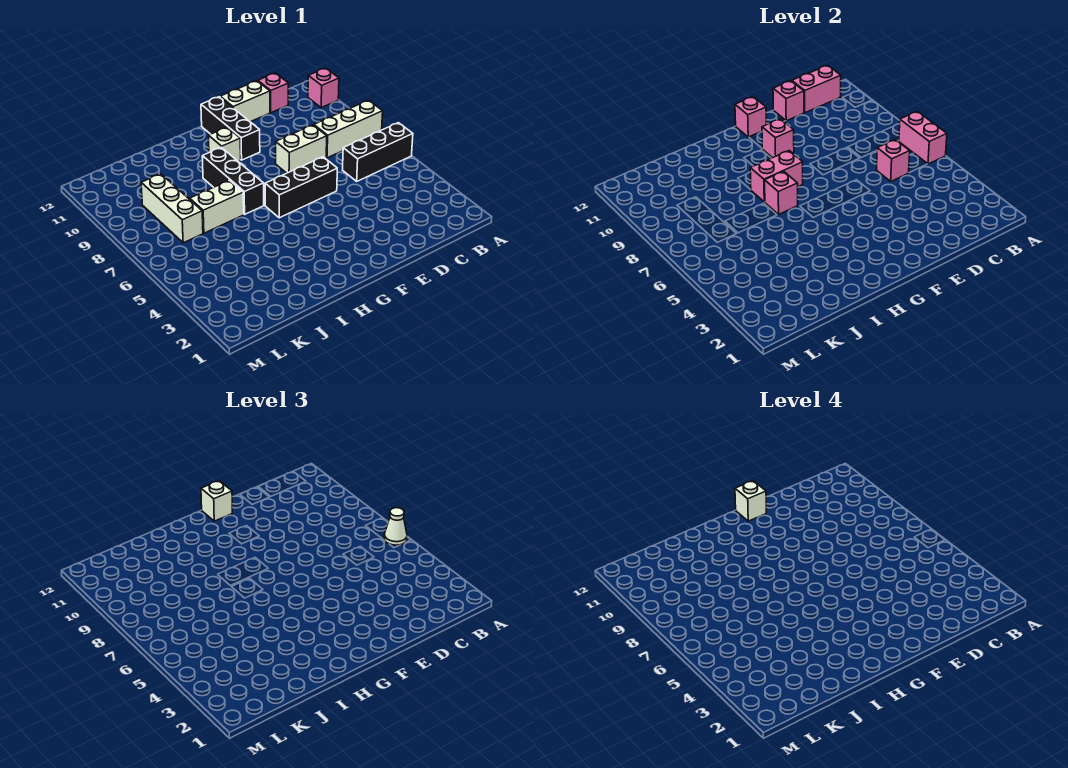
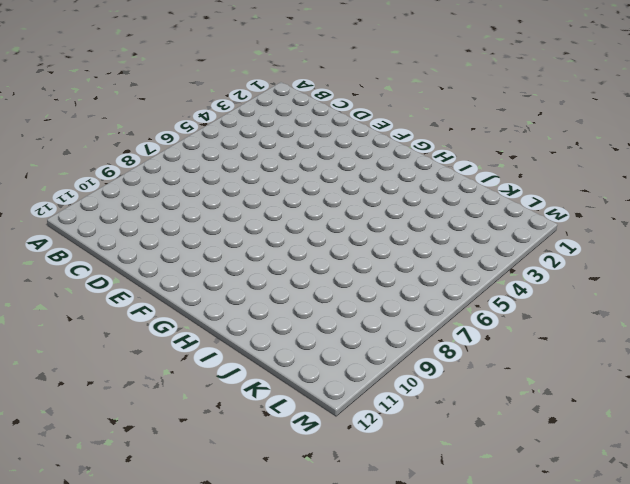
none -> black 1x3 brick [343,123,413,181]
none -> white 1x3 brick [314,100,383,158]
none -> pink 1x1 brick [308,68,339,108]

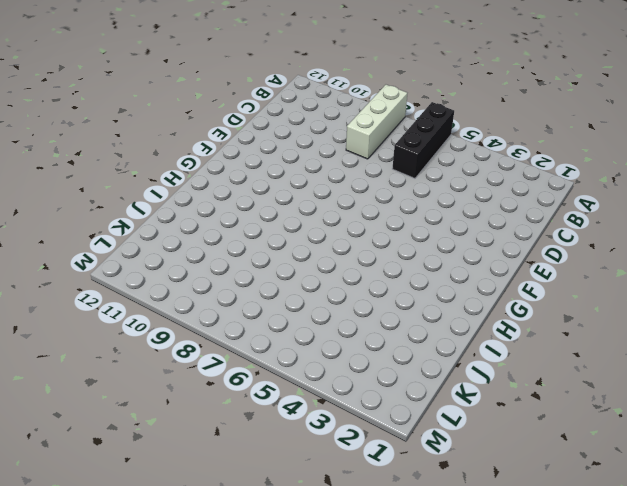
none -> pink 1x1 brick [308,68,339,108]
none -> pink 1x1 brick [258,73,289,113]
none -> white 1x2 brick [276,125,327,173]

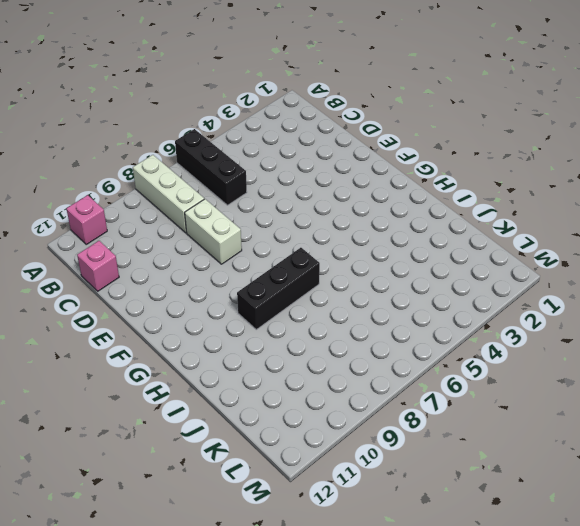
none -> white 1x2 brick [220,81,270,122]
none -> black 1x3 brick [265,157,337,218]
none -> black 1x3 brick [201,97,260,160]

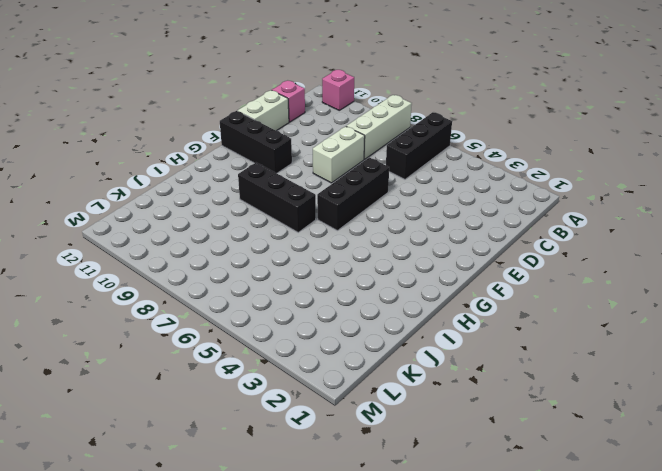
none -> white 1x1 brick [209,127,241,162]
none -> white 1x2 brick [190,180,244,233]
none -> white 1x3 brick [141,174,203,243]

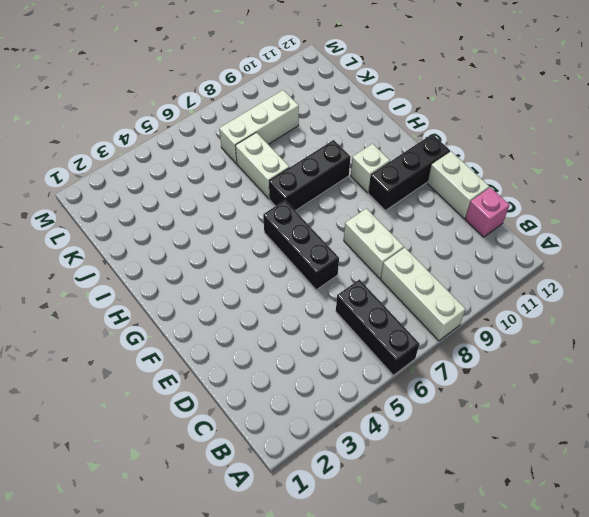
none -> pink 1x1 brick [308,68,339,108]
none -> pink 1x2 brick [899,111,947,164]
none -> pink 1x2 brick [792,65,841,113]

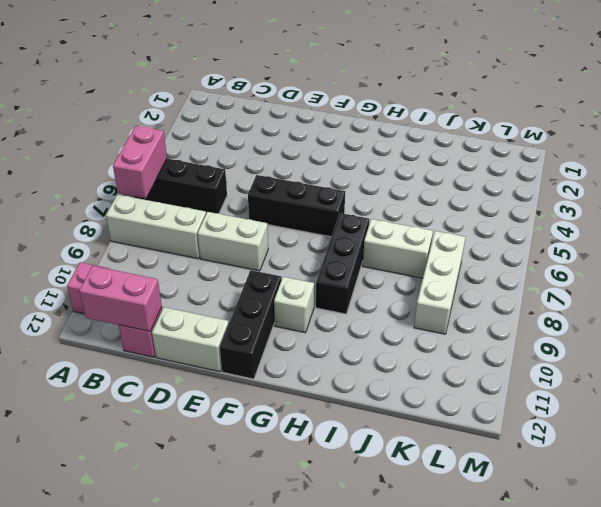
none -> pink 1x1 brick [877,140,910,181]
none -> pink 1x1 brick [773,81,804,121]
none -> pink 1x1 brick [762,119,794,158]

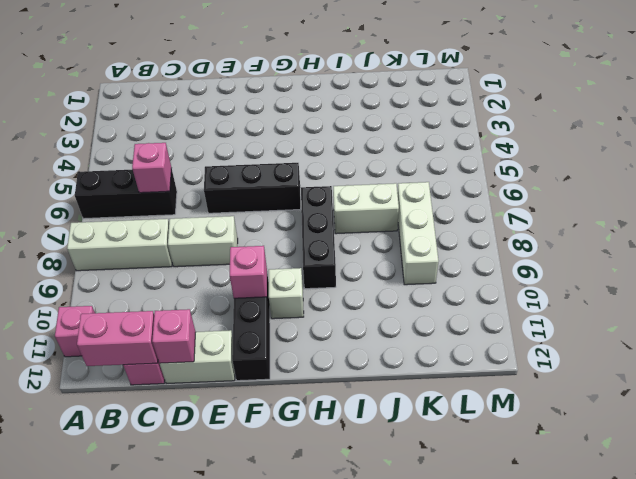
none -> pink 1x2 brick [899,111,947,164]
none -> pink 1x1 brick [735,97,766,137]
none -> pink 1x2 brick [750,151,803,202]

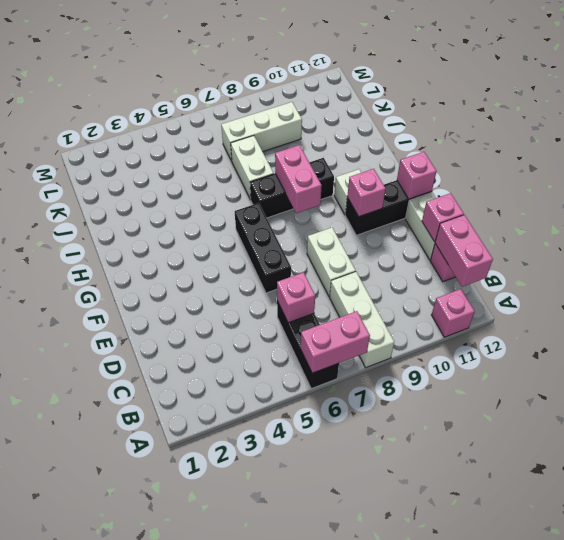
none -> pink 1x1 brick [765,171,798,214]
none -> white 1x1 cone [384,508,407,545]
none -> white 1x1 brick [201,481,232,521]

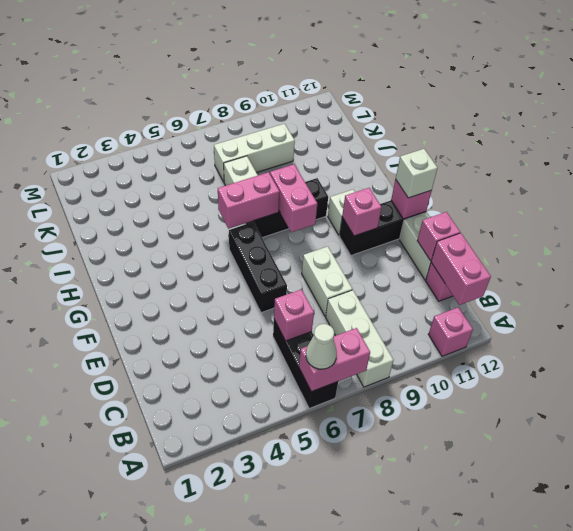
pink 1x2 brick [218,172,280,229] -> pink 1x1 brick [765,171,798,214]
none -> white 1x1 brick [735,481,766,521]

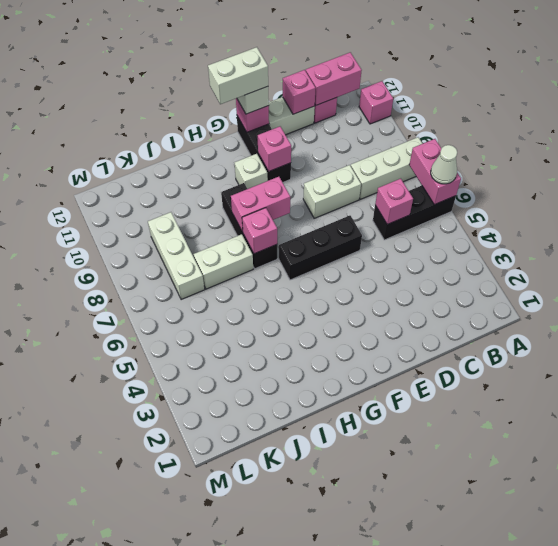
white 1x2 brick [208,47,268,104] -> white 1x1 brick [735,481,766,521]

